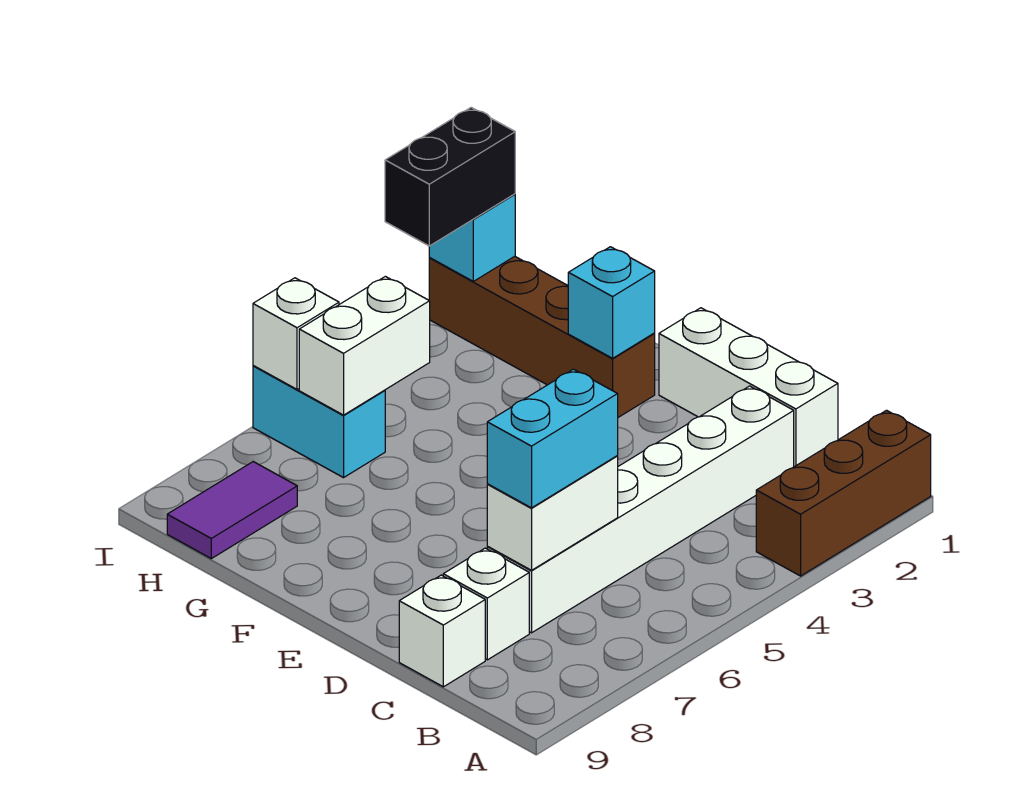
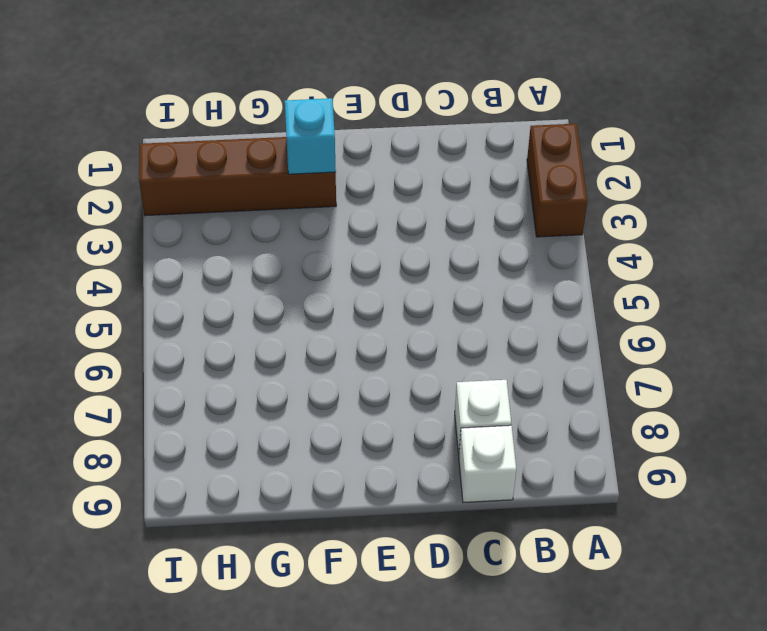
brown 1x2 brick [527,124,587,237] -> brown 1x3 brick [756,410,931,576]
none -> white 1x3 brick [659,308,838,467]
none -> white 1x6 brick [487,386,794,633]
none -> cyan 1x2 brick [253,366,385,478]

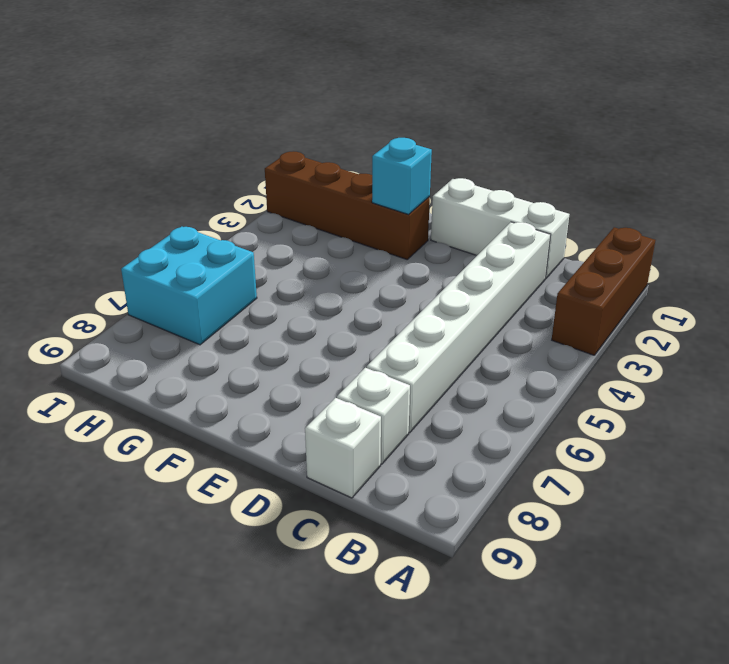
cyan 2x2 brick [121,227,257,345] -> cyan 1x2 brick [253,366,385,478]
none -> purple 1x2 tile [167,462,297,559]
none -> white 1x2 brick [487,456,618,570]
none -> white 1x2 brick [299,276,430,415]

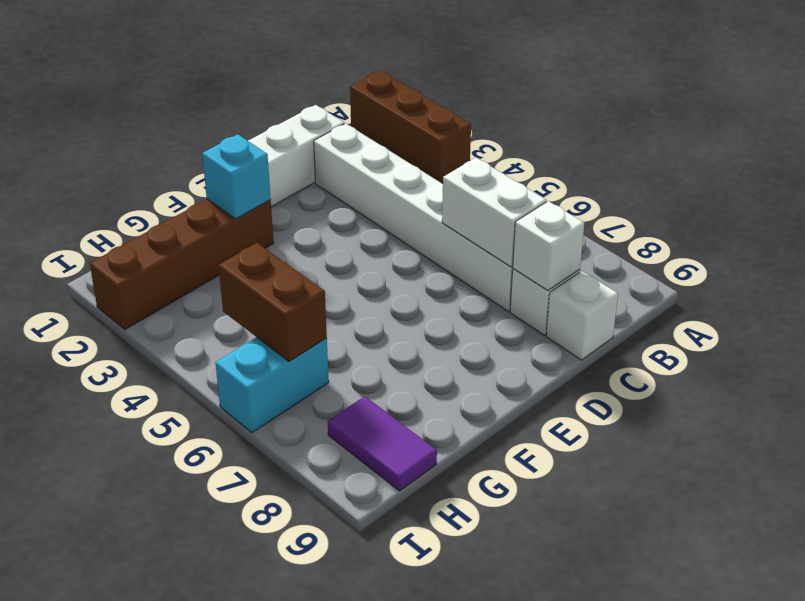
white 1x1 brick [513,201,584,291] -> white 1x1 brick moved to [253,278,339,389]
brown 1x2 brick [219,243,327,361] -> white 1x2 brick [299,276,430,415]
none -> cyan 1x1 brick [429,194,515,281]
none -> cyan 1x2 brick [487,369,618,508]
none -> black 1x2 brick [385,107,515,246]

